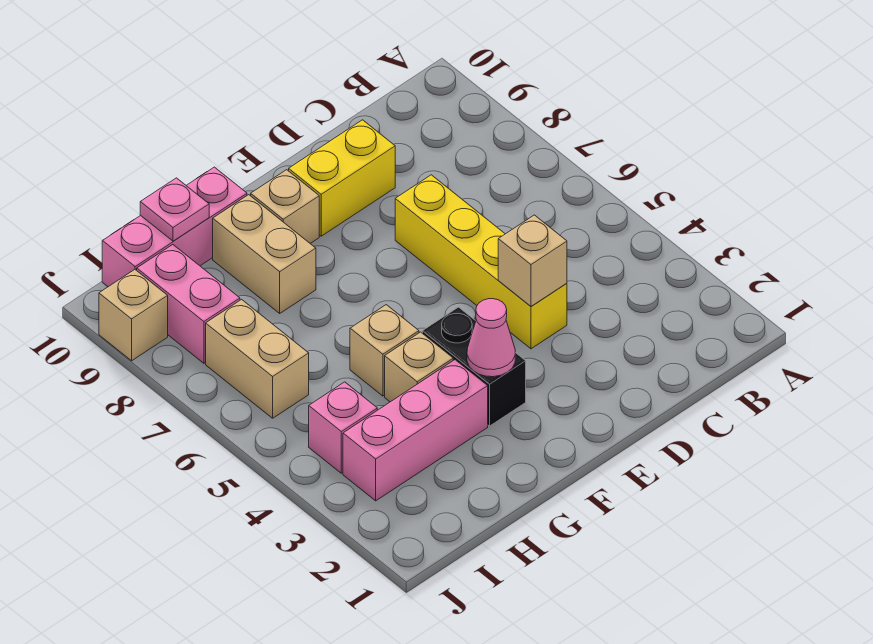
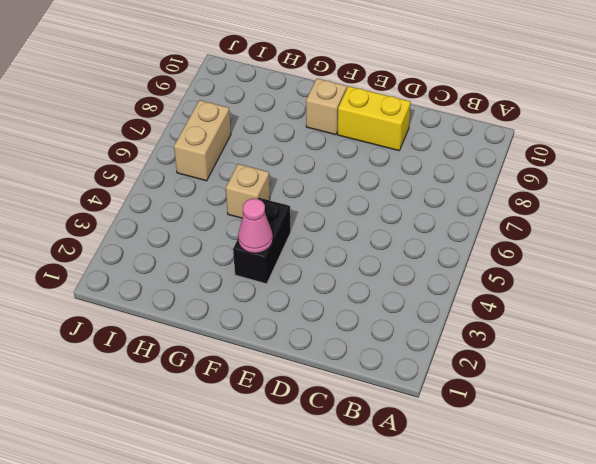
none -> yellow 1x4 brick [395,175,567,349]
none -> pink 1x3 brick [343,360,488,501]
none -> tan 1x1 brick [385,332,453,402]

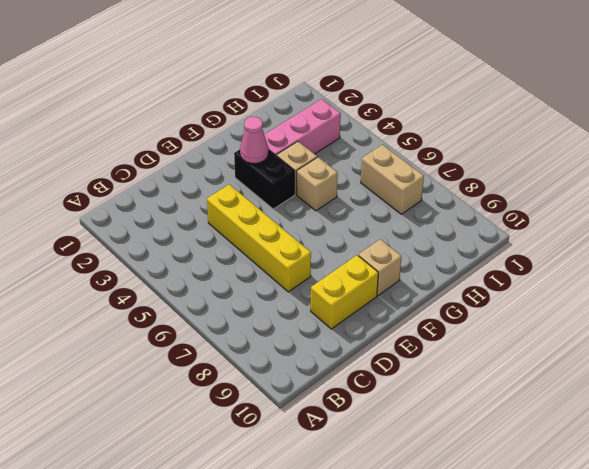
none -> tan 1x2 brick [213,195,316,313]
none -> pink 1x3 brick [102,167,247,287]
none -> pink 1x1 brick [309,382,377,473]

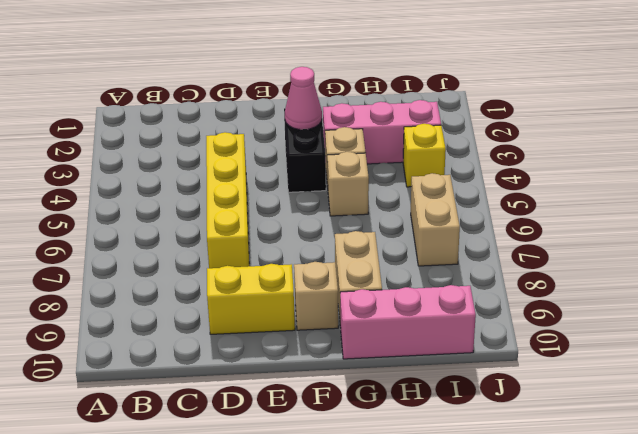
yellow 1x1 brick [403,124,446,187] -> pink 1x1 brick [309,382,377,473]
none -> pink 1x2 brick [137,245,240,363]
none -> tan 1x1 brick [99,270,168,361]
none -> tan 1x1 brick [498,215,567,306]

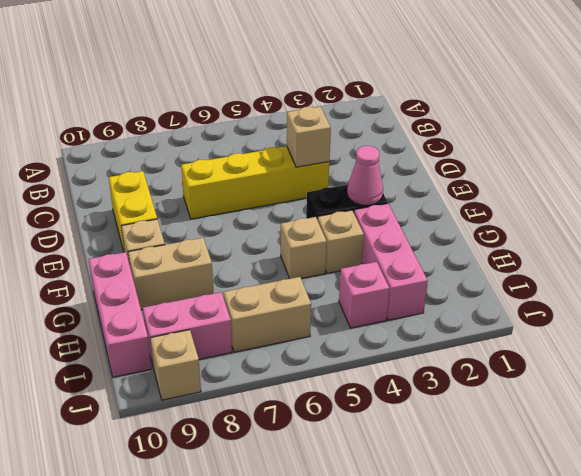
none -> pink 1x1 plate [140,178,209,241]

